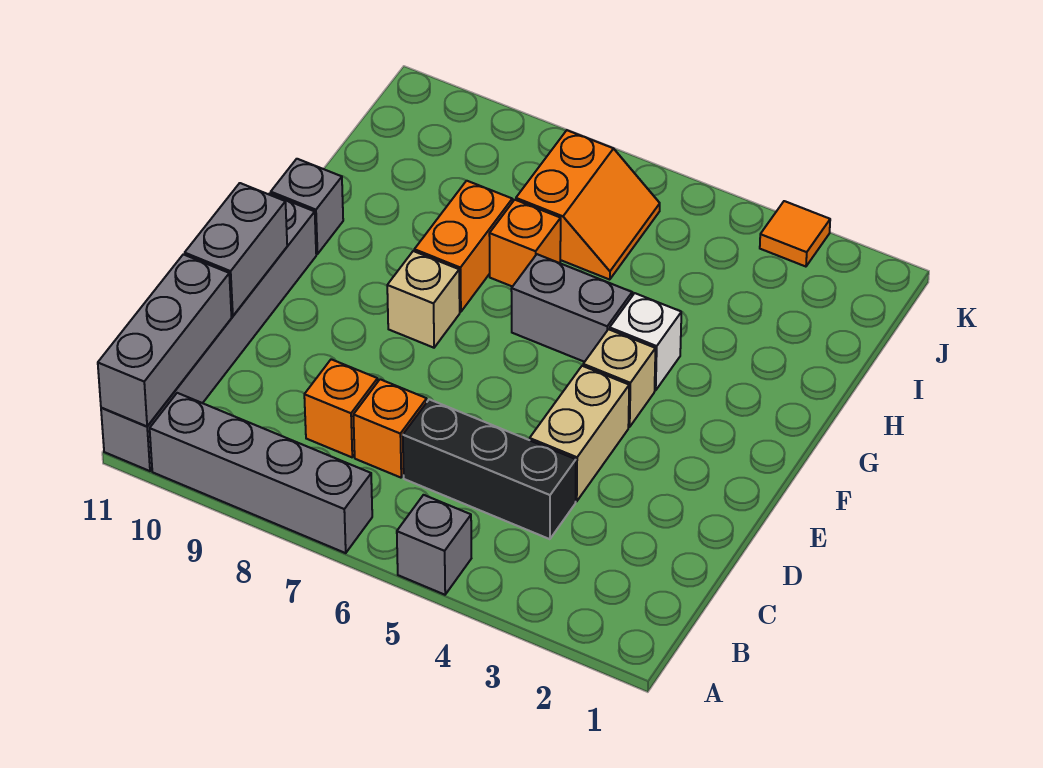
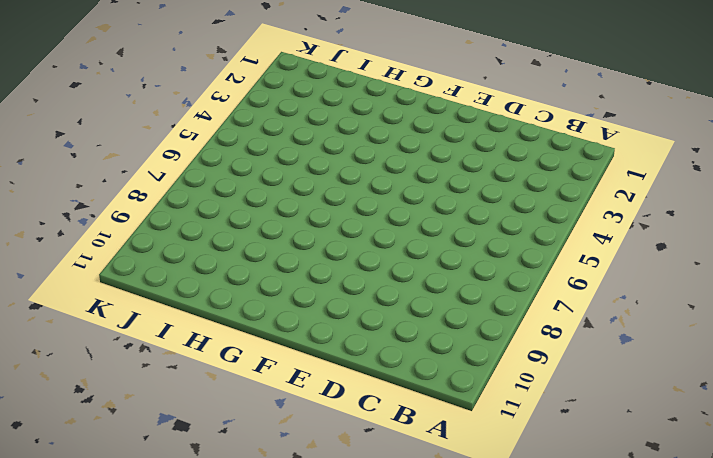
none -> grey 1x1 brick [397,495,471,595]
none -> grey 1x4 brick [150,393,372,553]
none -> grey 1x6 brick [101,193,316,471]

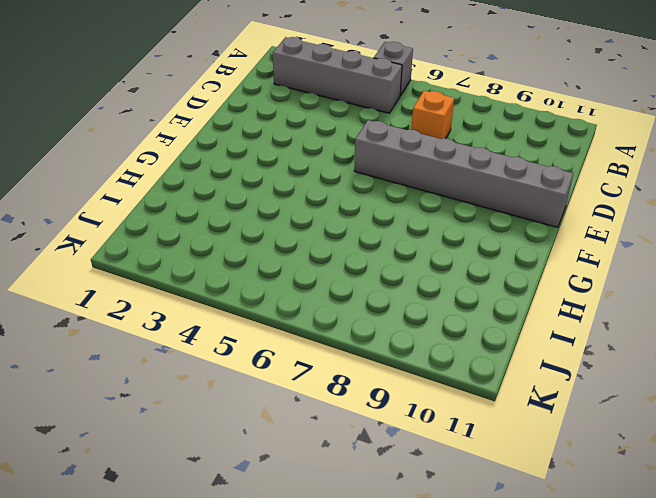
grey 1x4 brick [273,37,402,113] -> grey 1x4 brick moved to [150,393,372,553]
grey 1x6 brick [354,120,574,227] -> grey 1x6 brick turned to [101,193,316,471]
none -> black 1x3 brick [403,399,576,539]
none -> orange 1x1 brick [304,359,378,457]
none -> tan 1x2 brick [530,366,629,501]

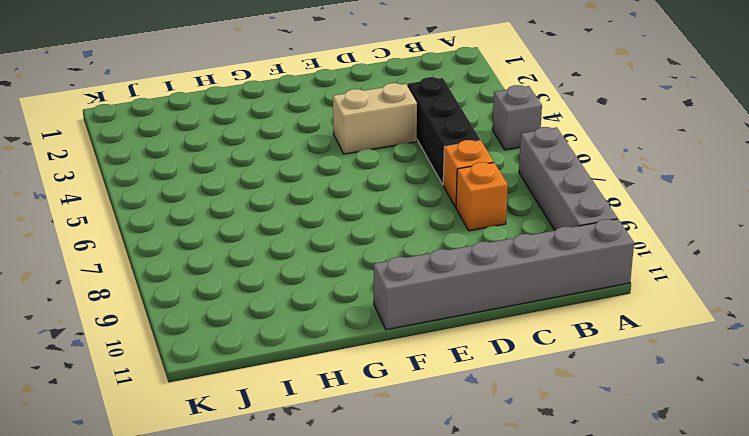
none -> tan 1x1 brick [583,329,655,427]
none -> tan 1x1 brick [387,251,460,348]
none -> white 1x1 brick [610,293,681,390]

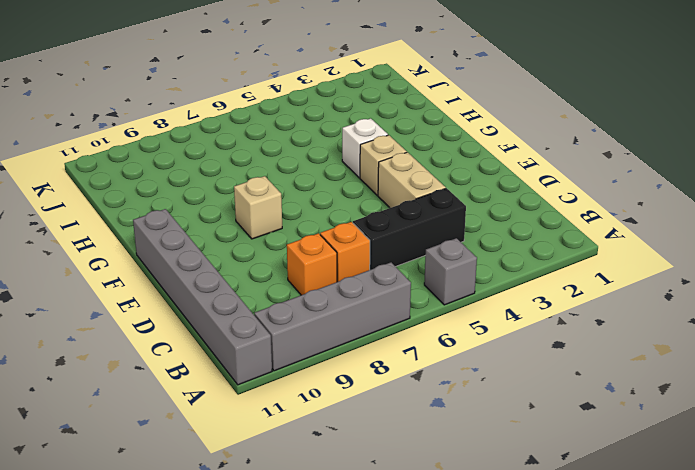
none -> grey 1x2 brick [511,254,632,362]
none -> orange 1x2 brick [414,181,512,312]
none -> grey 1x1 brick [271,159,343,254]

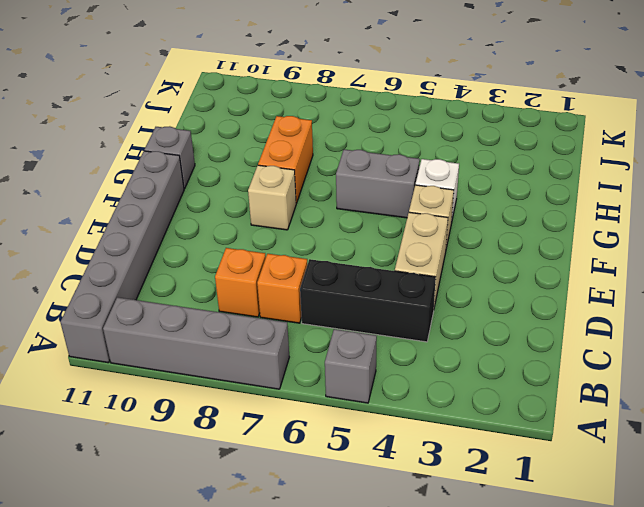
none -> orange 1x1 brick [489,200,561,287]
none -> orange 2x2 slope [516,130,660,280]
none -> orange 1x1 tile [760,201,830,267]

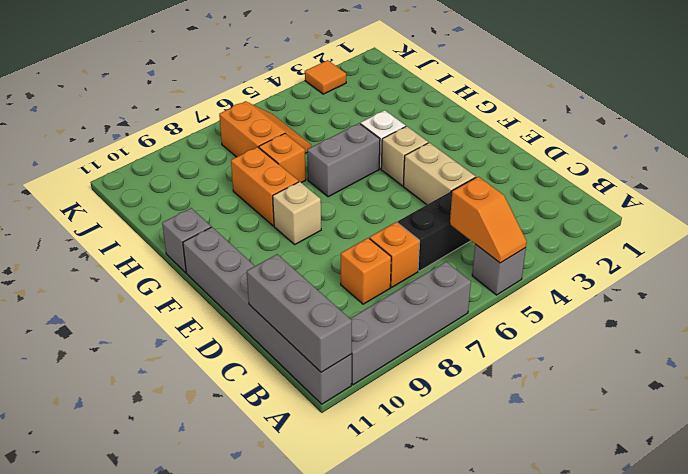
orange 1x2 slope [450,177,527,263] -> none
none -> grey 1x2 brick [185,183,287,316]

